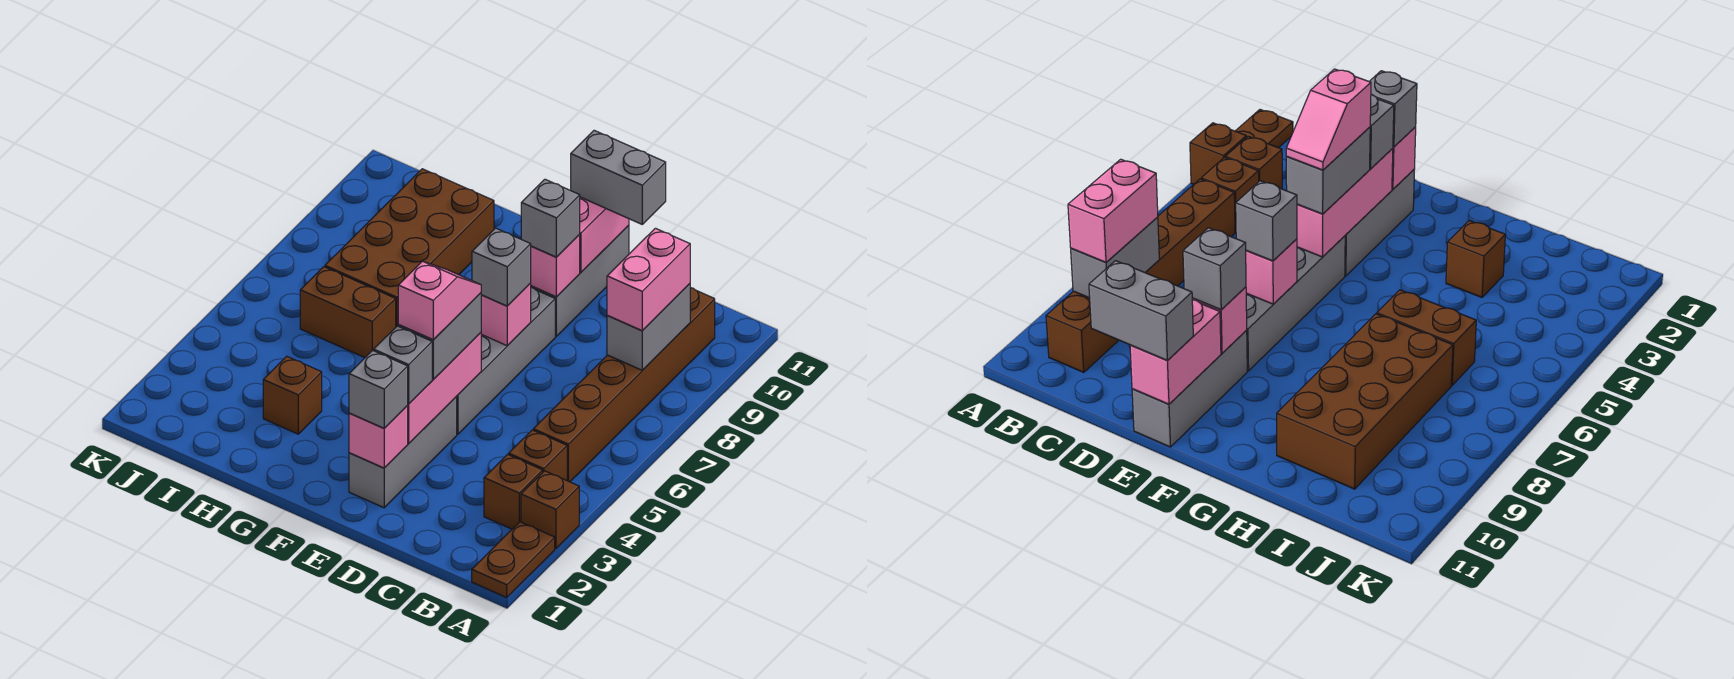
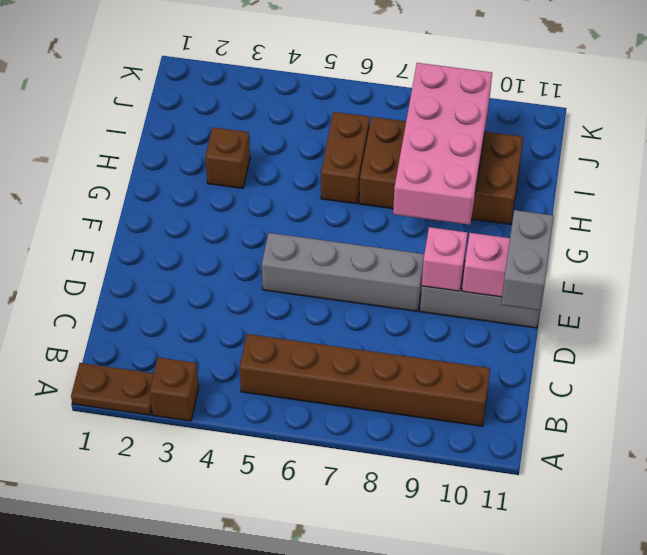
pink 2x4 brick [393,63,492,225] -> none
none -> brown 1x1 brick [484,454,543,529]
none -> brown 1x1 brick [509,430,567,481]
none -> grey 1x3 brick [349,397,457,508]

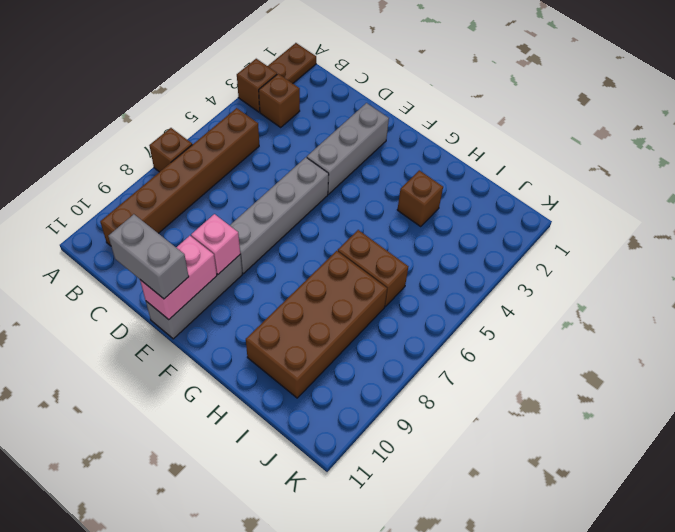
brown 1x1 brick [149,128,192,172] -> brown 1x1 brick moved to [509,430,567,481]
none -> grey 1x2 brick [607,284,690,370]
none -> pink 1x1 brick [349,406,408,468]
none -> pink 1x3 brick [407,333,481,443]

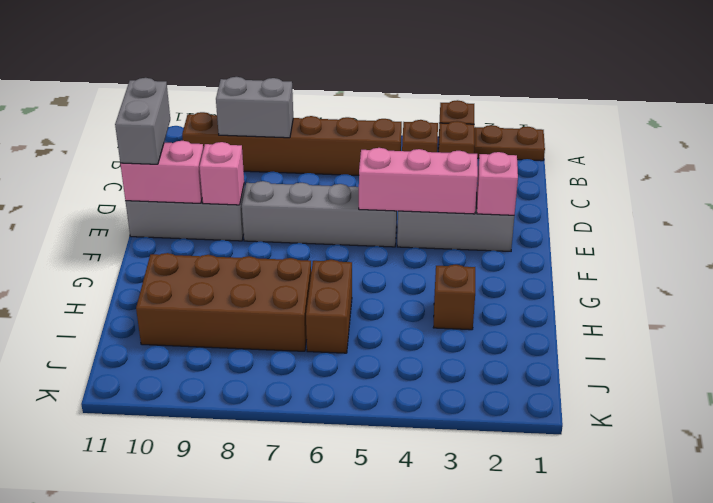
none -> pink 1x1 brick [481,284,531,346]
none -> pink 1x2 brick [607,228,690,331]
none -> grey 1x1 brick [349,350,408,428]

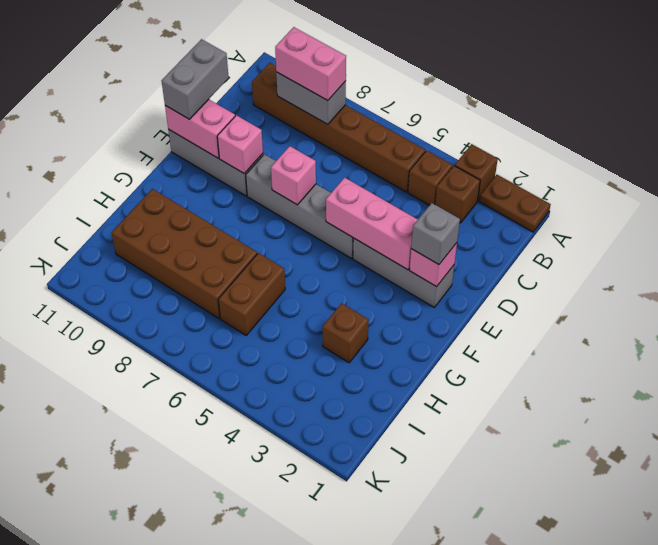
none -> grey 1x1 brick [374,326,432,404]
none -> grey 1x2 brick [398,293,481,379]
none -> grey 1x1 brick [472,228,531,306]

